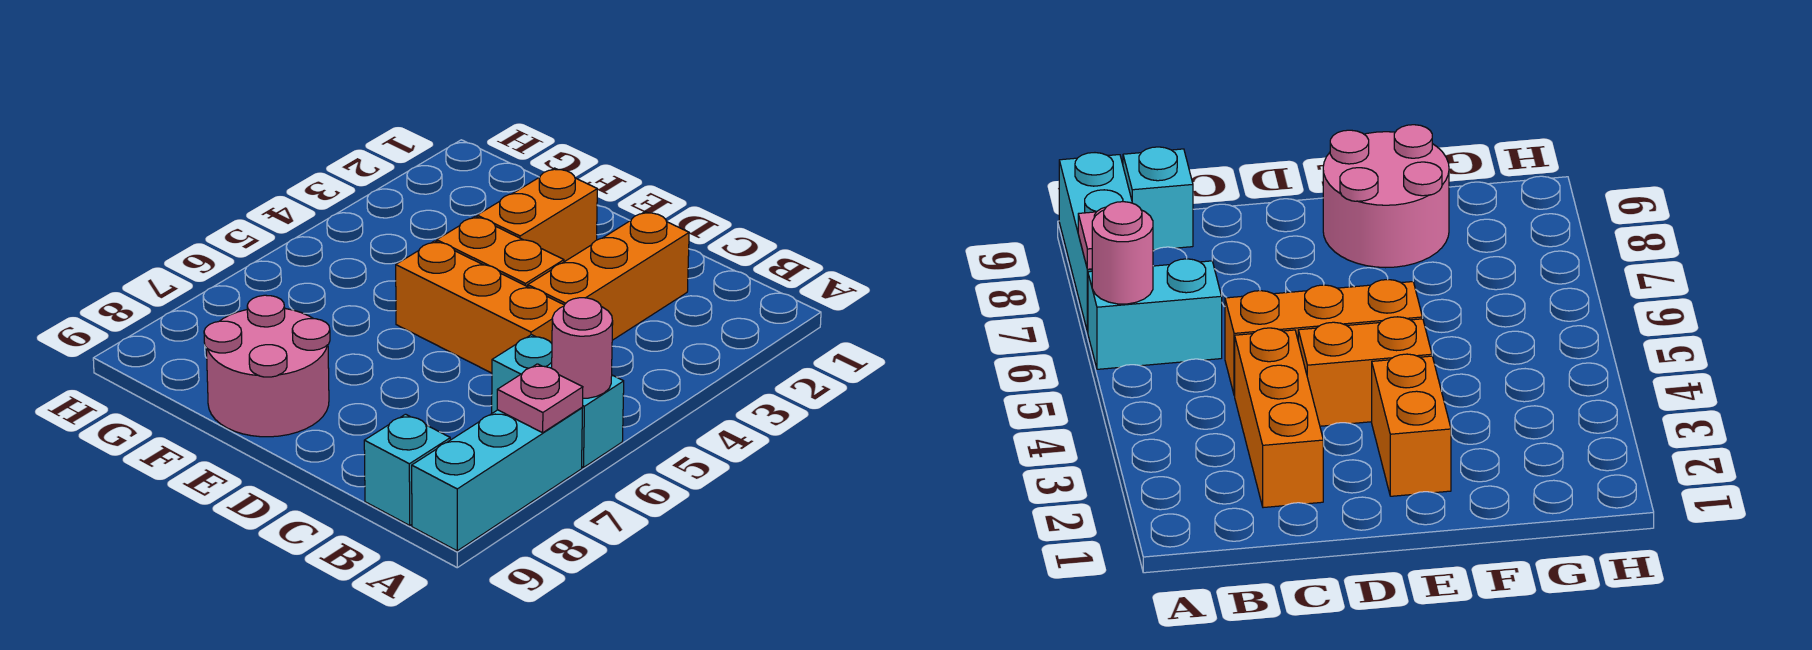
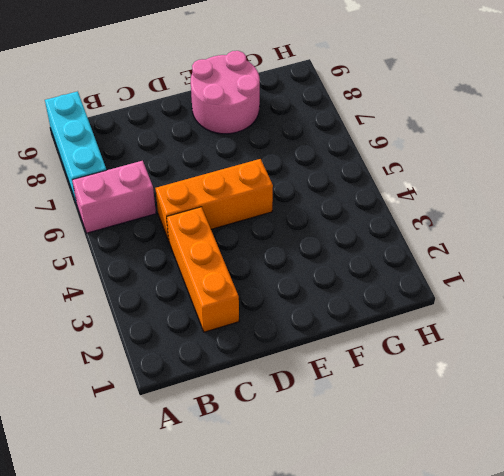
pink 1x2 brick [72,161,156,233] -> cyan 1x2 brick [492,335,624,468]
none -> cyan 1x1 brick [364,414,450,525]
none -> orange 1x2 brick [437,216,564,287]

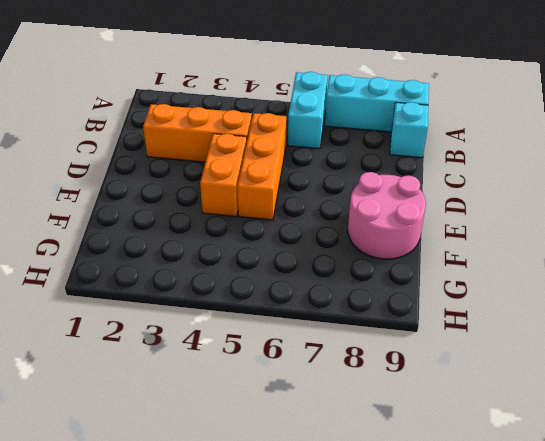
none -> orange 1x2 brick [477,168,597,262]
none -> pink 1x1 round brick [552,298,613,398]

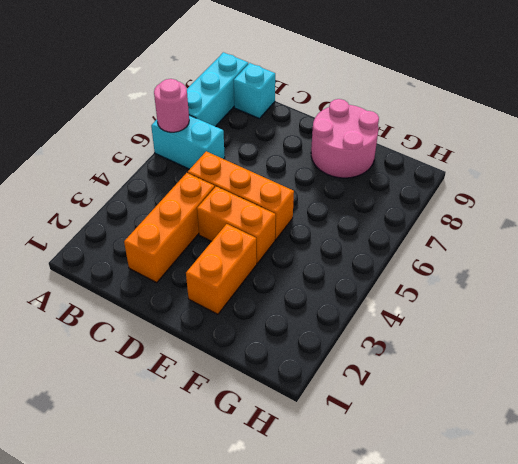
none -> pink 1x1 plate [497,364,583,433]

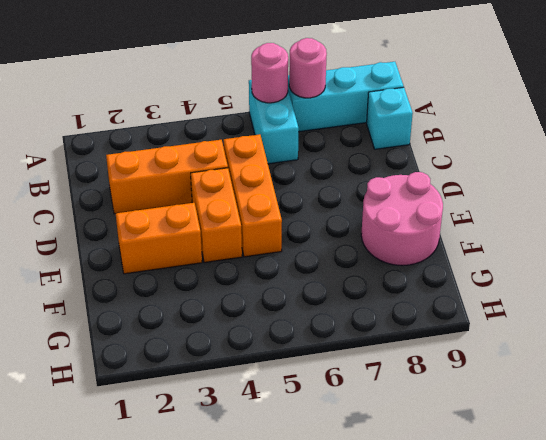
pink 1x1 round brick [289,38,327,98] -> pink 1x1 plate [497,364,583,433]

